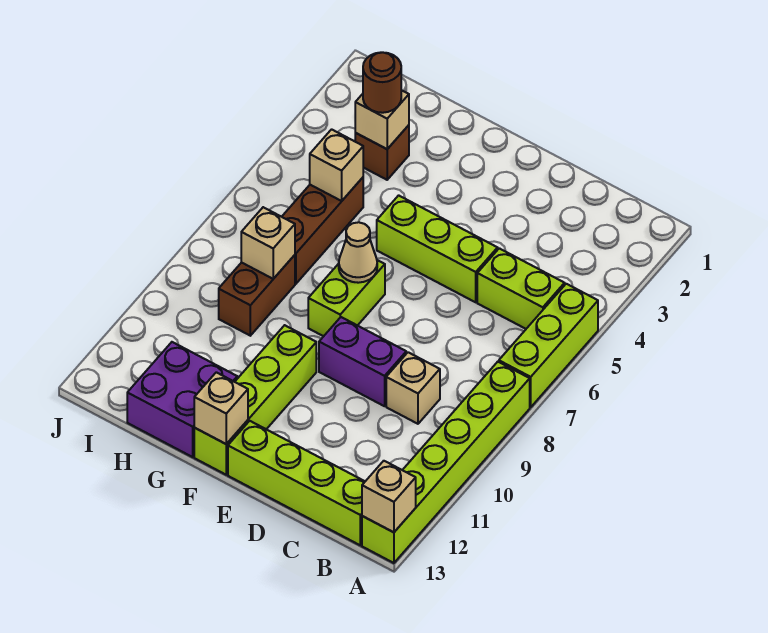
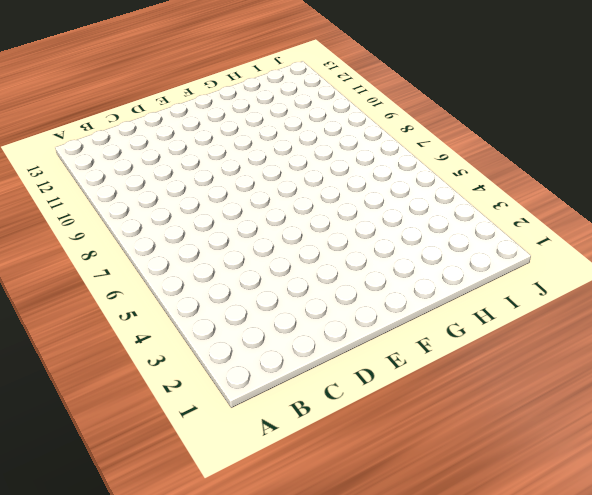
none -> lime 1x3 brick [499,284,598,407]
none -> lime 1x6 brick [362,362,530,563]
none -> lime 1x2 brick [477,248,565,329]

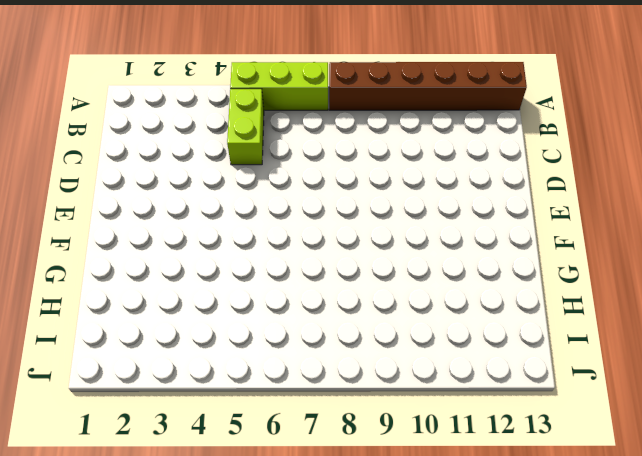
brown 1x6 brick [329,62,527,110] -> lime 1x6 brick [362,362,530,563]
none -> lime 1x4 brick [228,421,365,545]
none -> tan 1x1 brick [386,352,440,424]
none -> lime 1x3 brick [377,195,498,302]

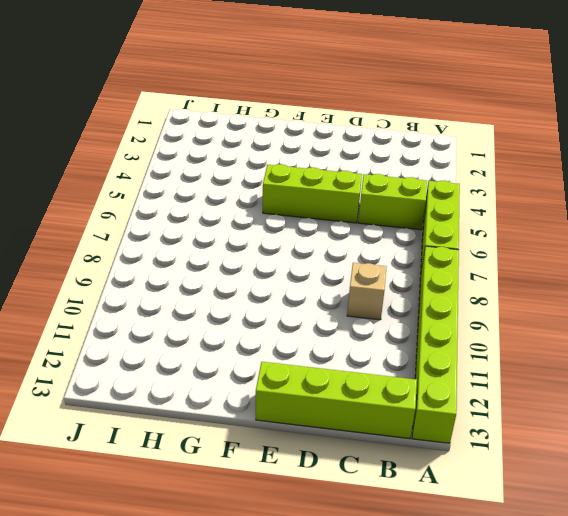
none -> purple 1x2 brick [319,317,406,406]
none -> lime 1x2 brick [308,260,385,336]
none -> lime 1x4 brick [194,325,316,475]

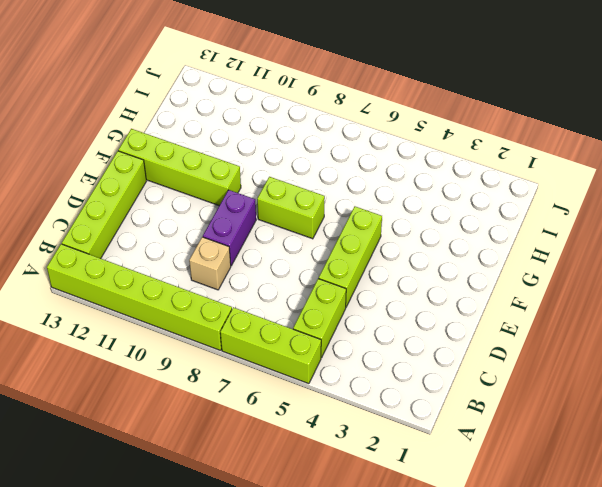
none -> purple 2x2 brick [127,342,237,457]
none -> brown 1x1 brick [355,125,409,180]
none -> brown 1x3 brick [282,178,363,284]

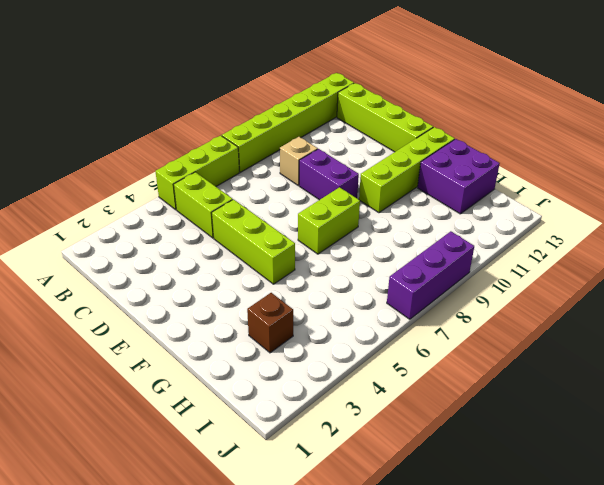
purple 1x3 brick [387,231,474,319] -> none
none -> brown 1x3 brick [282,178,363,284]
none -> brown 1x2 brick [219,255,295,336]
none -> tan 1x1 brick [362,461,416,532]

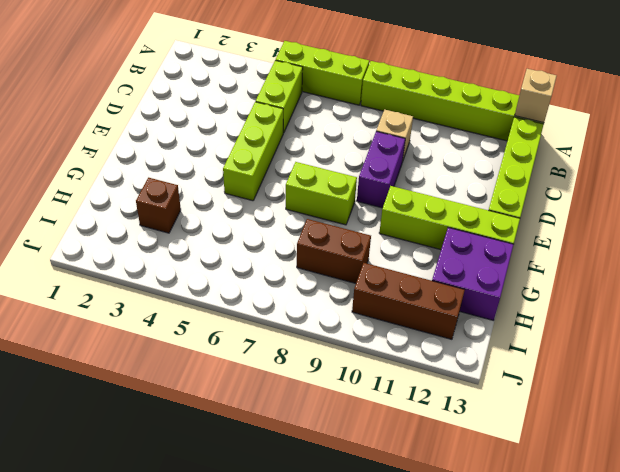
brown 1x3 brick [352,263,465,339] -> brown 1x3 brick moved to [282,178,363,284]
none -> tan 1x1 cone [339,222,377,283]
none -> tan 1x1 brick [194,372,248,444]
none -> tan 1x1 brick [355,90,409,149]

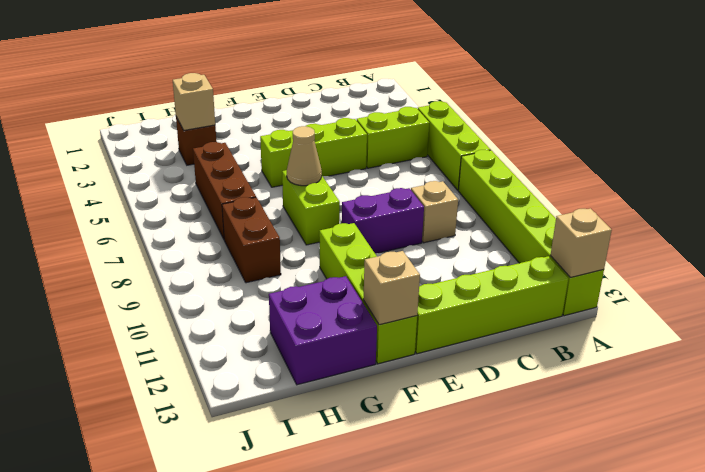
none -> tan 1x1 brick [310,129,363,201]
none -> tan 1x1 brick [241,207,295,279]
none -> brown 1x1 round brick [363,52,401,113]

